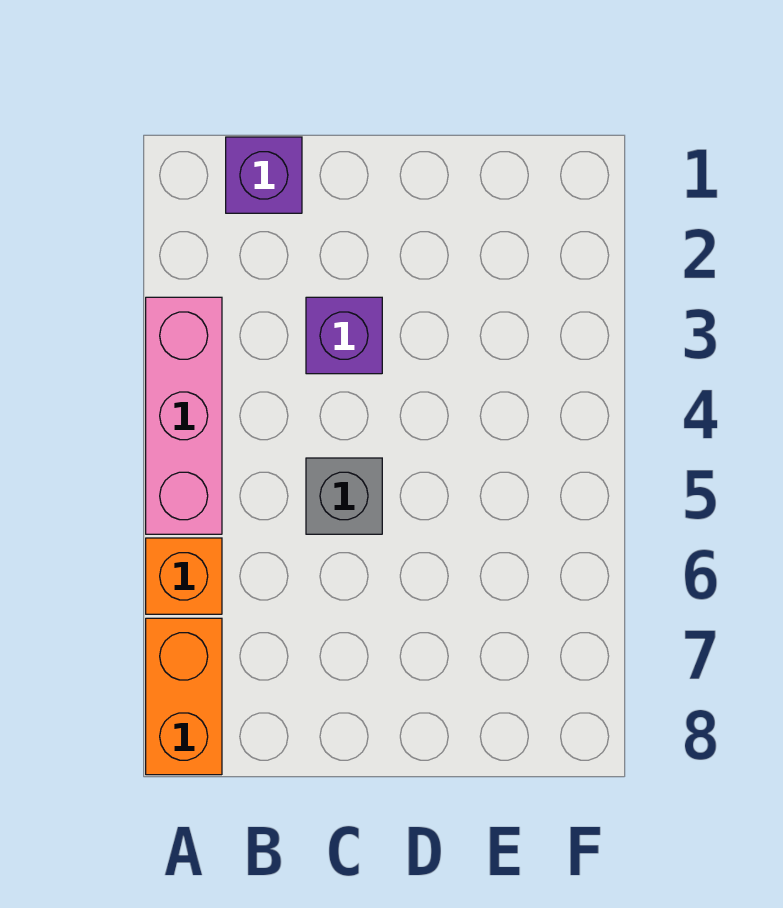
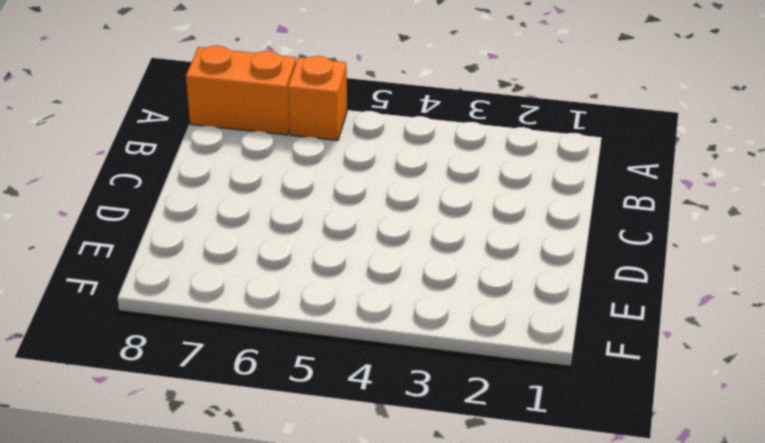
none -> pink 1x3 brick [146,297,222,534]
none -> purple 1x1 brick [226,137,302,213]

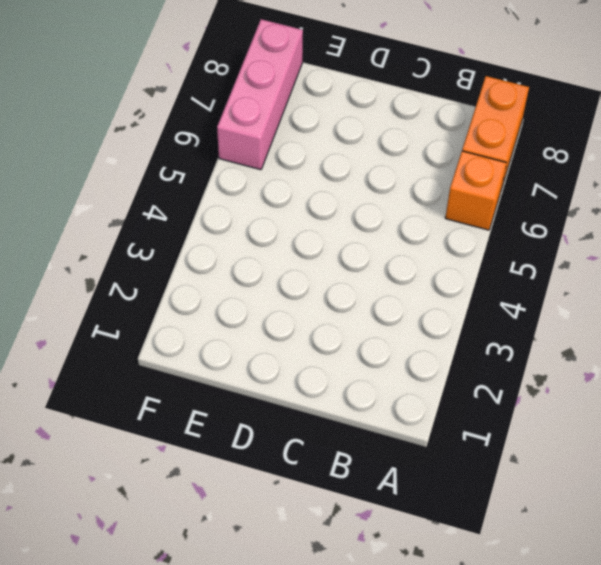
pink 1x3 brick [217,19,303,170] -> pink 1x3 brick moved to [146,297,222,534]
none -> purple 1x1 brick [226,137,302,213]
none -> purple 1x1 brick [306,297,382,374]

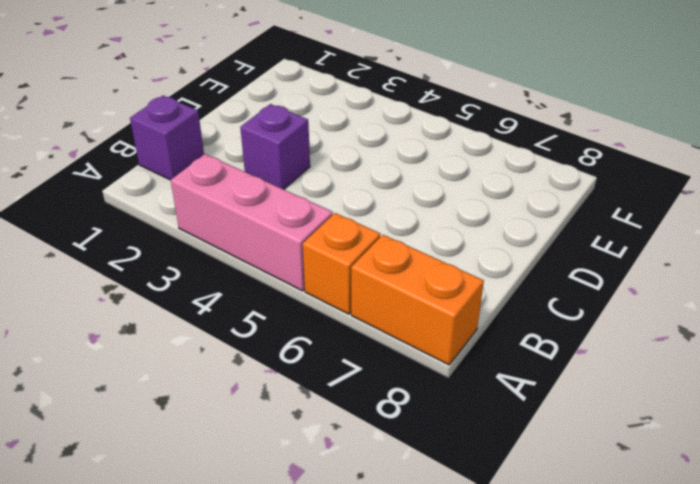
none -> grey 1x1 brick [306,458,382,534]

